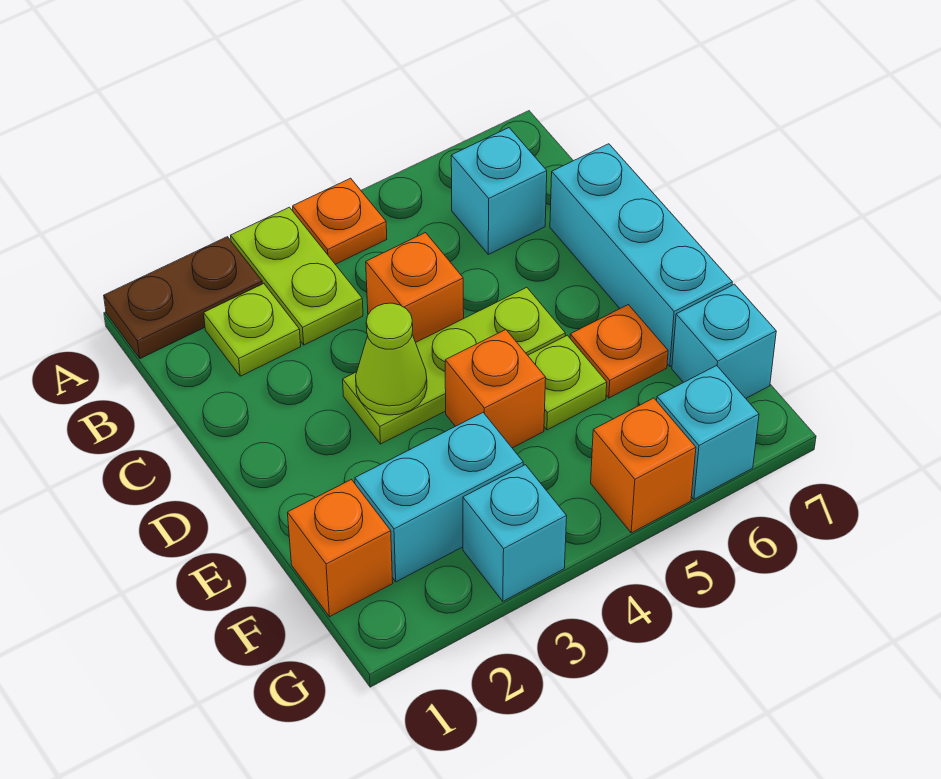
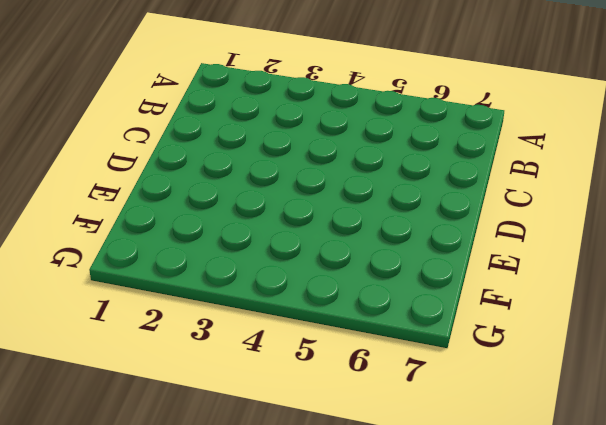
none -> brown 1x2 plate [104,237,262,359]
none -> lime 1x2 plate [231,207,363,345]
none -> orange 1x1 plate [293,178,387,264]

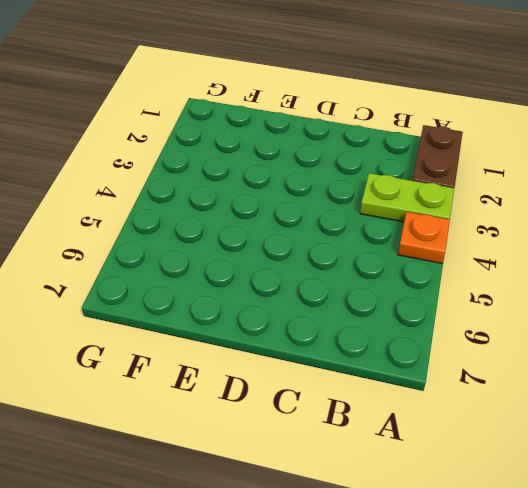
none -> lime 1x1 plate [204,284,301,376]
none -> cyan 1x1 brick [451,128,547,254]
none -> orange 1x1 brick [366,233,464,342]

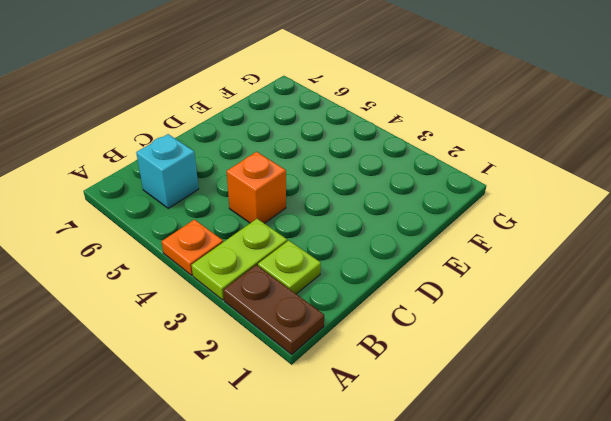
none -> cyan 1x3 brick [550,144,732,366]
none -> lime 1x3 plate [343,287,565,444]
none -> orange 1x1 brick [445,329,546,448]

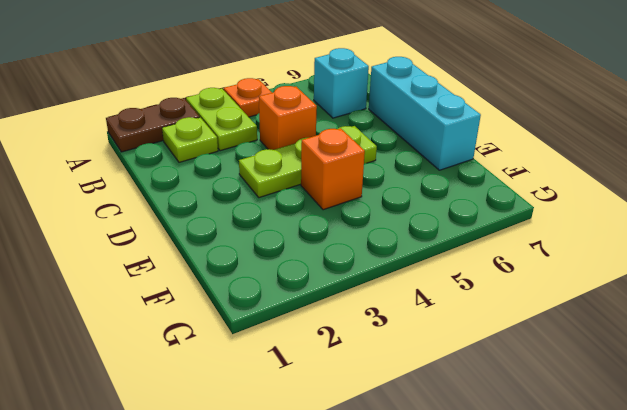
none -> lime 1x1 plate [528,335,607,430]
none -> orange 1x1 plate [570,305,668,398]
none -> orange 1x1 brick [288,480,393,617]

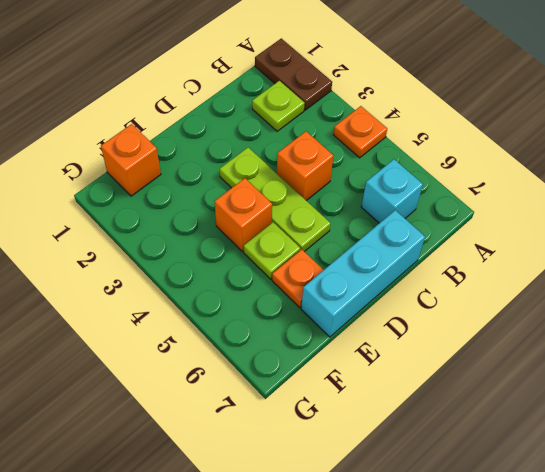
none -> lime 1x2 plate [231,207,363,345]
none -> cyan 1x2 brick [355,413,523,582]
none -> cyan 1x1 brick [672,284,776,398]

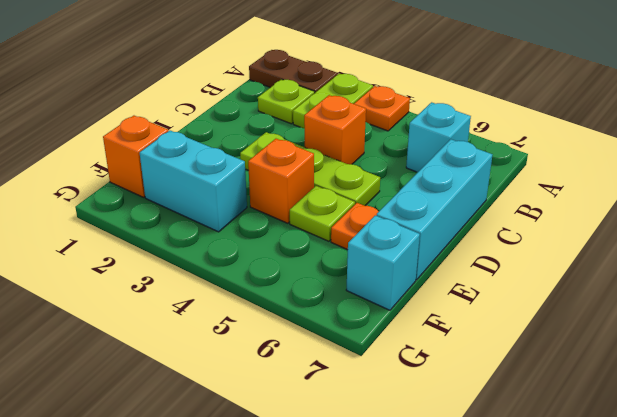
none -> cyan 1x1 brick [463,465,567,601]
none -> orange 1x1 brick [591,398,696,533]
none -> cyan 1x1 brick [657,365,759,499]

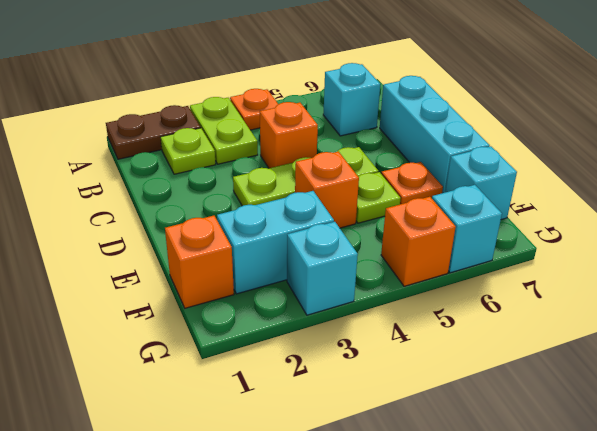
none -> lime 1x1 cone [356,303,427,415]

